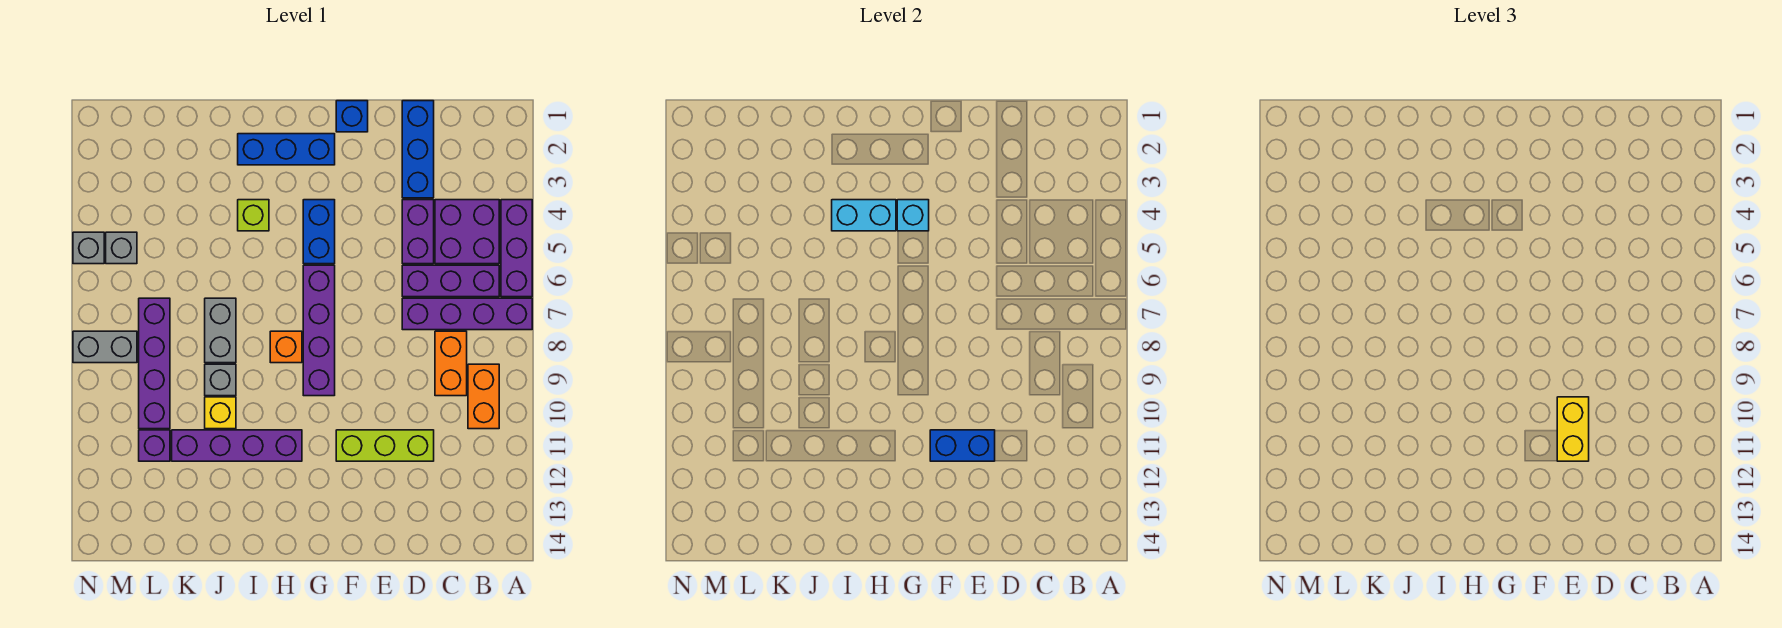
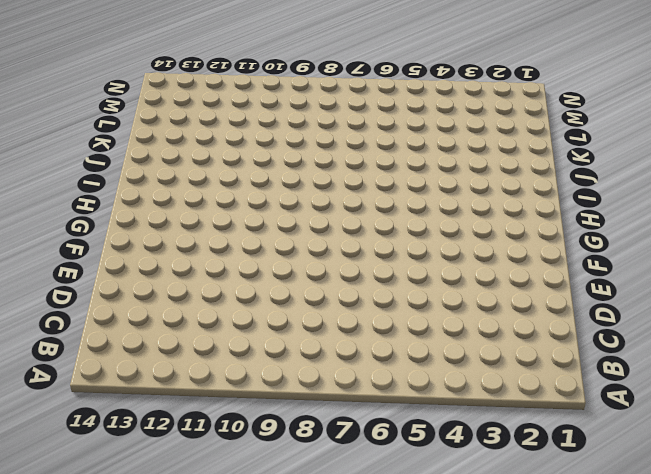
none -> purple 1x3 brick [501,200,532,297]
none -> purple 1x4 brick [402,298,532,330]
none -> purple 2x2 brick [435,200,499,264]

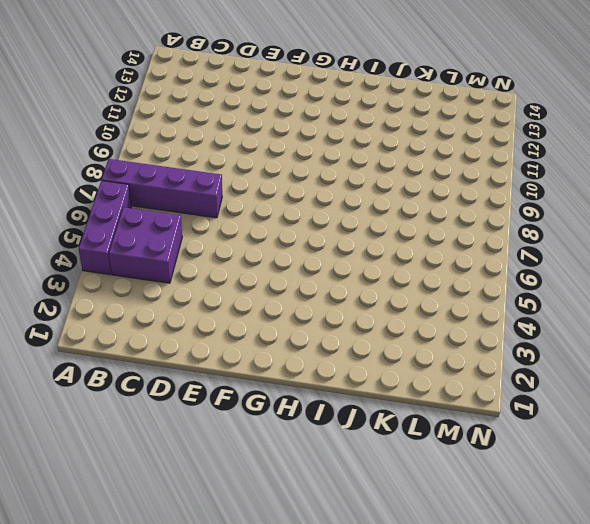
none -> purple 1x3 brick [402,265,499,297]
none -> orange 1x2 brick [468,364,499,429]
none -> orange 1x2 brick [435,331,467,396]

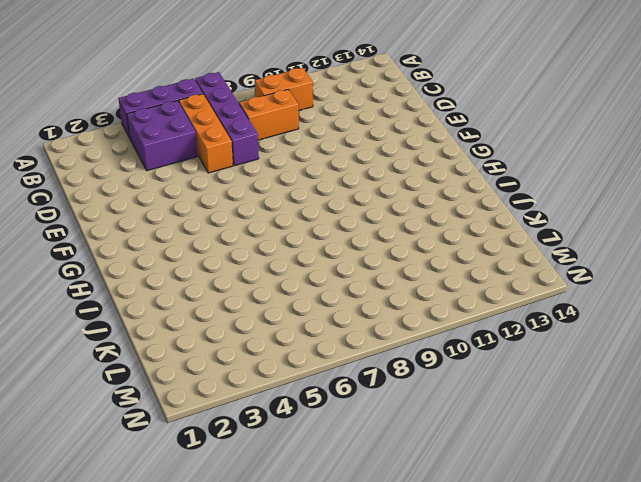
orange 1x3 brick [179,94,233,173] -> purple 1x3 brick [402,265,499,297]
none -> blue 1x3 brick [402,101,434,198]
none -> purple 1x2 brick [402,200,434,264]
none -> lime 1x3 brick [336,430,434,461]

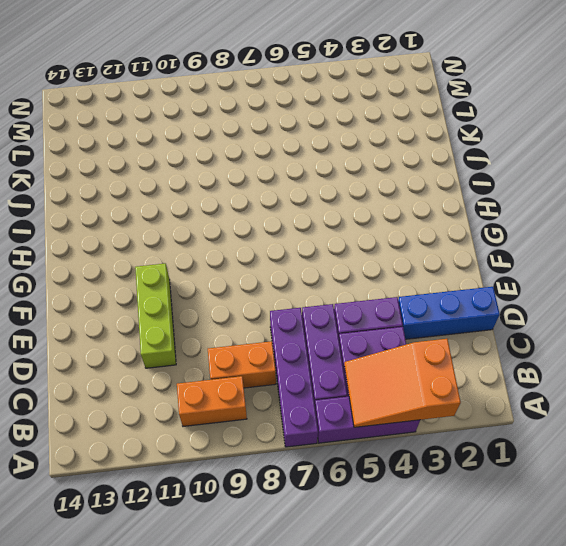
orange 2x3 slope [344,339,461,427] -> none
none -> blue 1x1 brick [336,101,368,132]
none -> blue 1x3 brick [238,134,335,165]
none -> blue 1x2 brick [303,200,335,264]

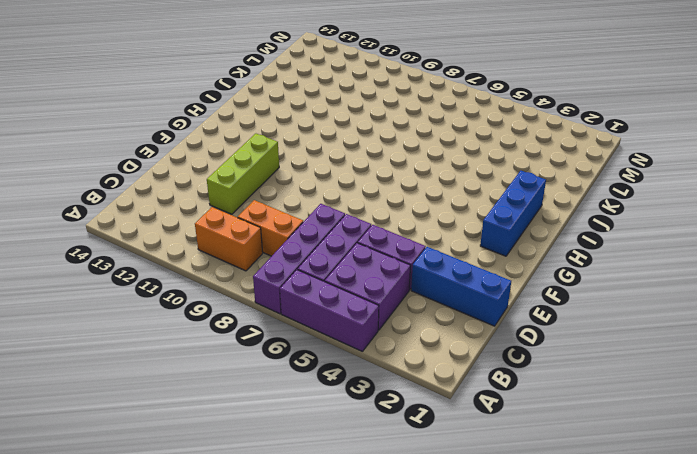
none -> blue 1x1 brick [336,101,368,132]
none -> blue 1x2 brick [303,200,335,264]
none -> purple 1x4 brick [303,265,335,396]

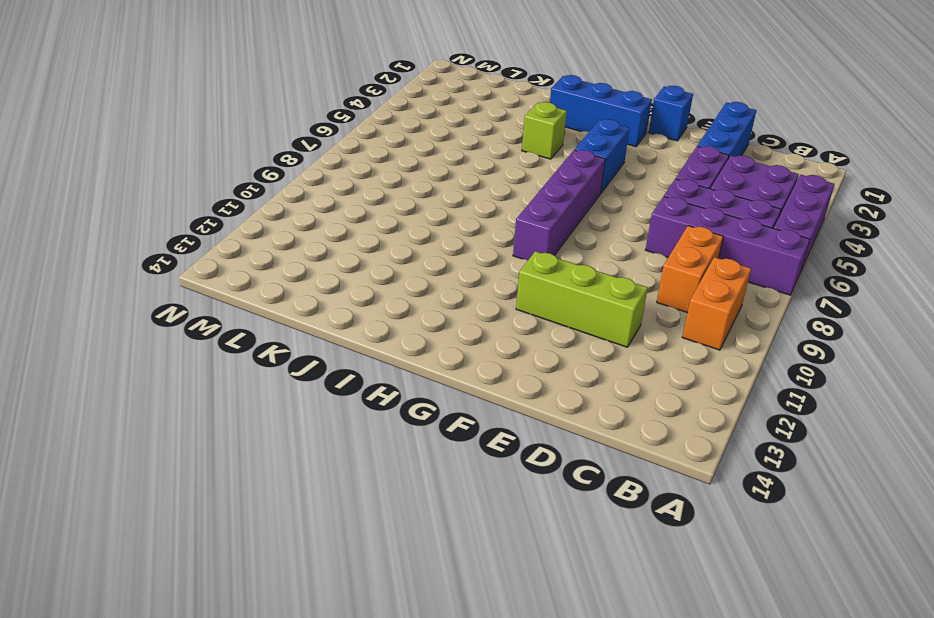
none -> orange 1x1 brick [270,331,302,363]
none -> purple 1x4 brick [172,430,302,461]
none -> grey 1x2 brick [205,298,236,363]

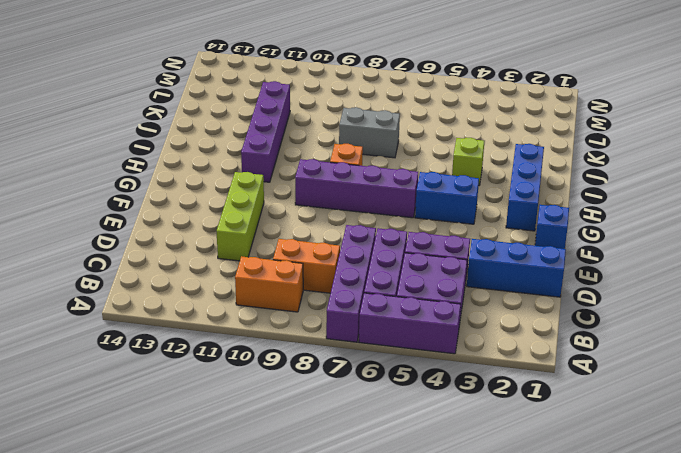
none -> grey 1x1 brick [205,364,236,396]
none -> yellow 1x1 brick [205,397,236,429]
none -> purple 1x4 brick [139,298,170,429]

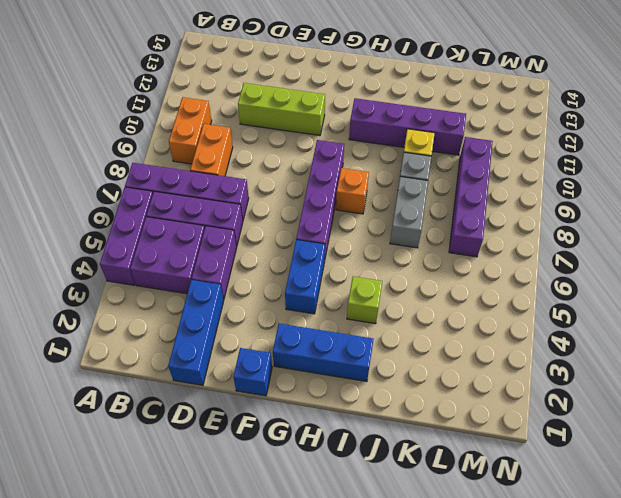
none -> purple 1x1 brick [139,430,170,461]
none -> grey 1x1 brick [106,232,137,264]
none -> grey 1x2 brick [73,331,137,363]

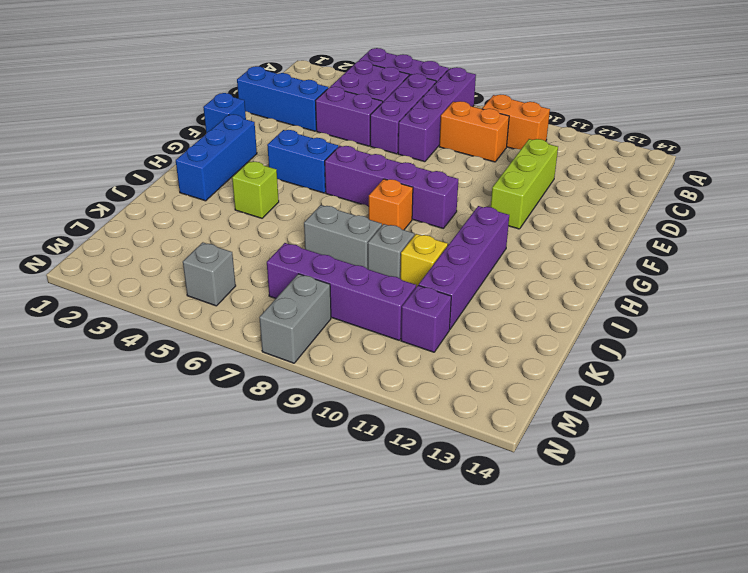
none -> grey 1x1 brick [73,232,104,264]
none -> blue 1x2 brick [930,430,995,461]
none -> cyan 1x1 brick [897,200,929,231]

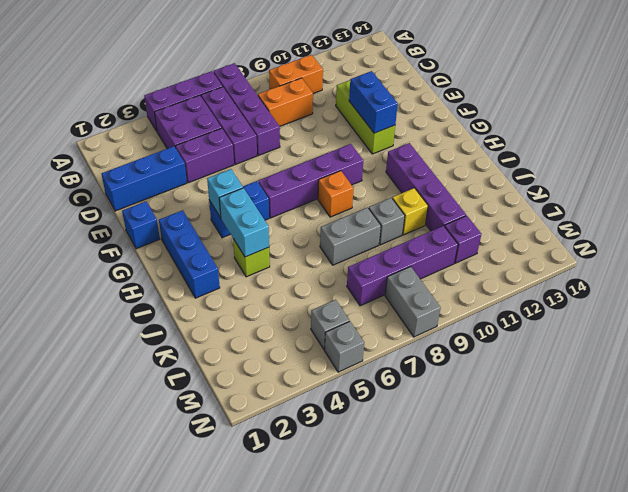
none -> yellow 1x2 brick [1557,397,1589,461]

